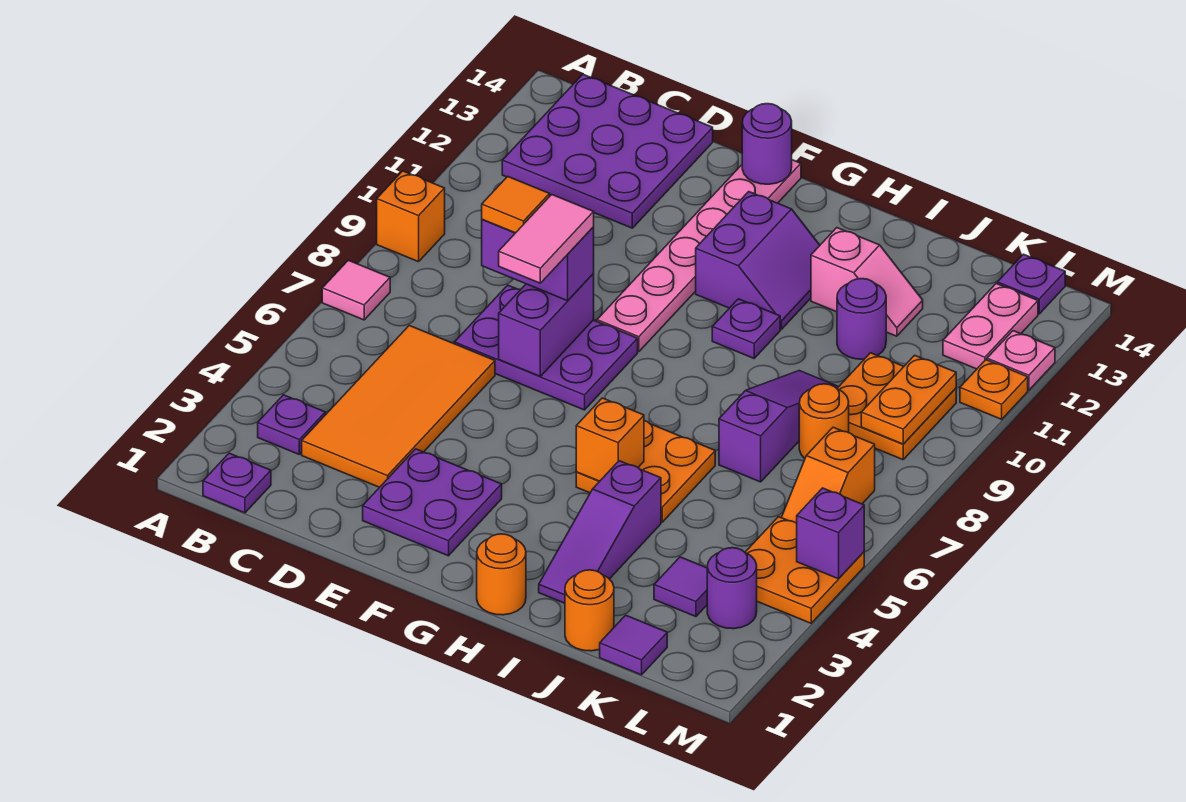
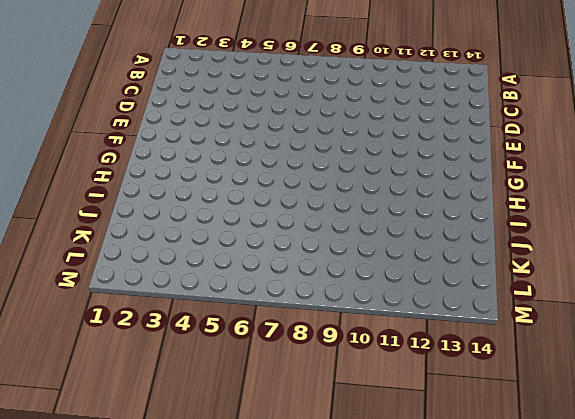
none -> pink 1x1 tile [322,260,390,320]
none -> orange 1x1 brick [377,171,445,262]
none -> purple 1x1 plate [203,453,271,513]
none -> purple 1x1 plate [258,395,325,454]

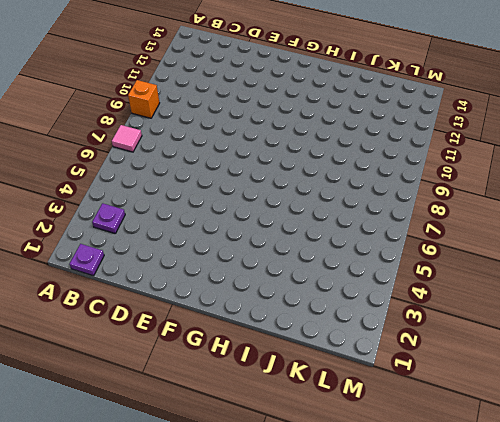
none -> purple 3x3 plate [502,74,713,228]
none -> orange 2x4 tile [302,326,495,487]
none -> purple 2x3 plate [454,285,638,410]
none -> purple 2x2 plate [363,449,502,556]

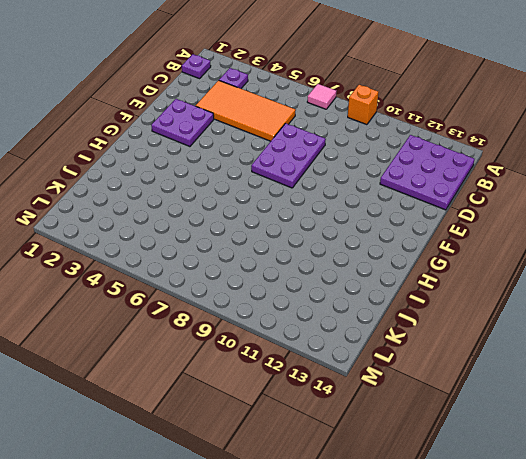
none -> pink 1x6 plate [597,160,801,352]
none -> purple 2x2 slope [696,192,820,329]
none -> orange 1x1 round brick [477,534,526,615]
none -> orange 2x2 plate [576,421,715,522]

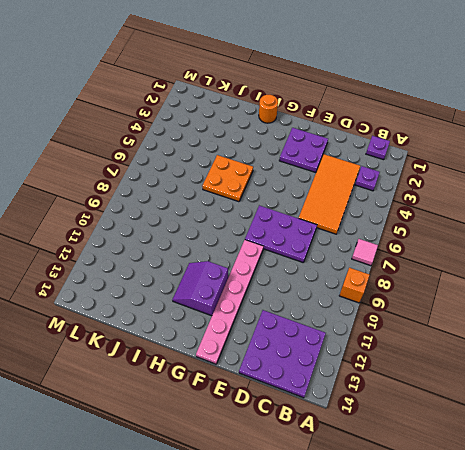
none -> purple 1x1 plate [712,299,780,358]
none -> purple 1x3 slope [539,461,661,603]
none -> pink 1x2 slope [811,228,923,336]
none -> orange 1x1 round brick [565,570,614,651]

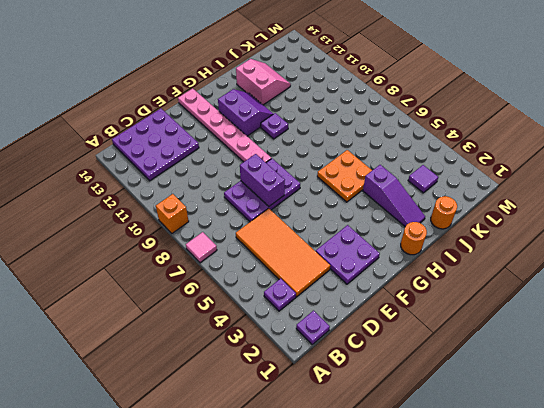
pink 2x2 slope [236,59,291,105] -> pink 1x2 slope [811,228,923,336]
none -> purple 1x3 slope [719,371,838,482]
none -> purple 1x1 round brick [837,279,886,359]
none -> purple 1x1 tile [600,615,667,675]
none -> orange 1x1 round brick [799,384,849,458]

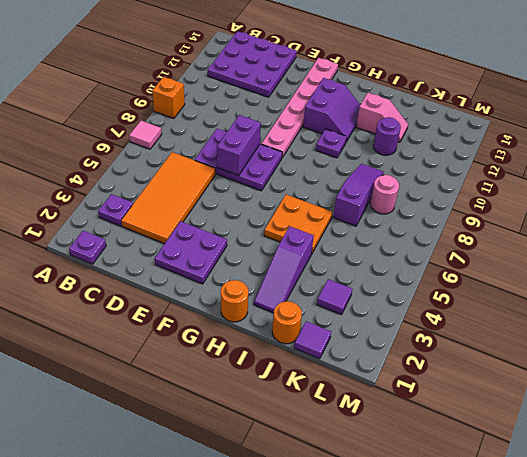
pink 1x1 round brick [370,175,399,214] -> orange 1x1 round brick [799,384,849,458]
none -> orange 2x2 plate [837,353,956,460]
none -> purple 1x1 round brick [707,548,757,629]
none -> orange 2x2 plate [745,517,864,623]
none -> orange 1x2 slope [781,427,875,523]

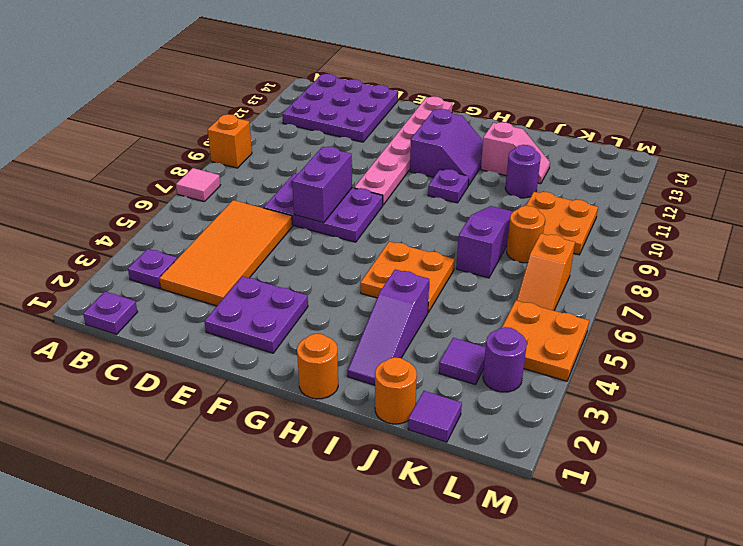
none -> pink 1x2 plate [943,283,1038,369]
none -> purple 1x1 plate [997,254,1065,314]
none -> orange 1x1 plate [960,360,1028,419]
none -> pink 1x1 plate [987,331,1055,390]

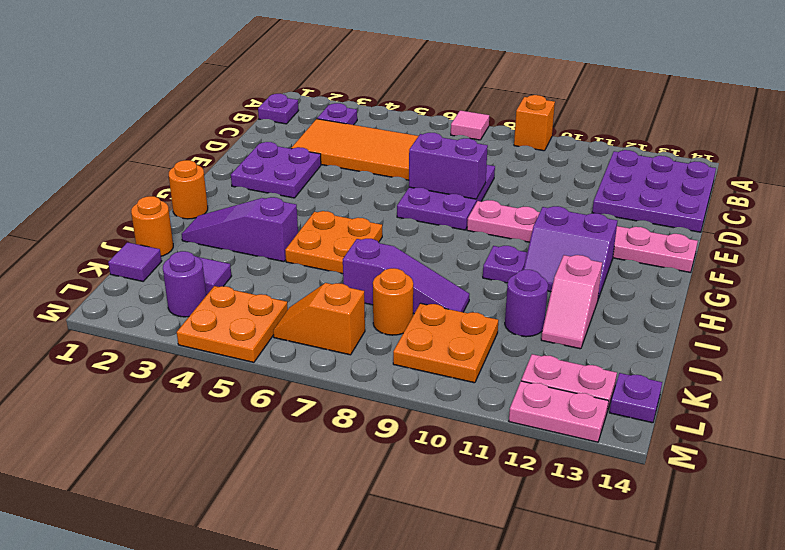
pink 1x2 plate [509,381,609,442] -> pink 1x1 plate [987,331,1055,390]
none -> orange 1x1 plate [960,360,1028,419]
none -> purple 1x1 round brick [742,104,792,184]
none -> orange 1x1 brick [576,398,644,481]
none -> orange 1x2 plate [861,355,956,444]

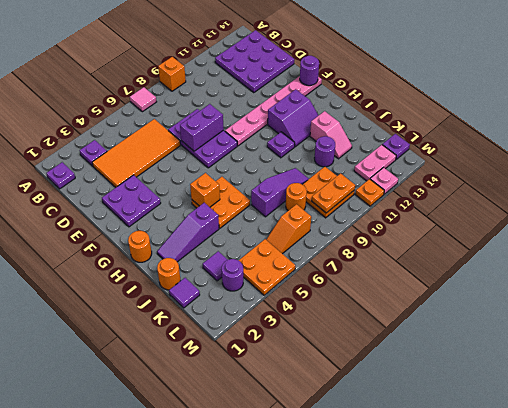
none -> purple 1x1 brick [797,488,864,579]
none -> purple 1x2 brick [482,219,594,301]
none -> orange 1x1 tile [482,176,550,233]
none -> pink 1x2 tile [499,195,594,283]

